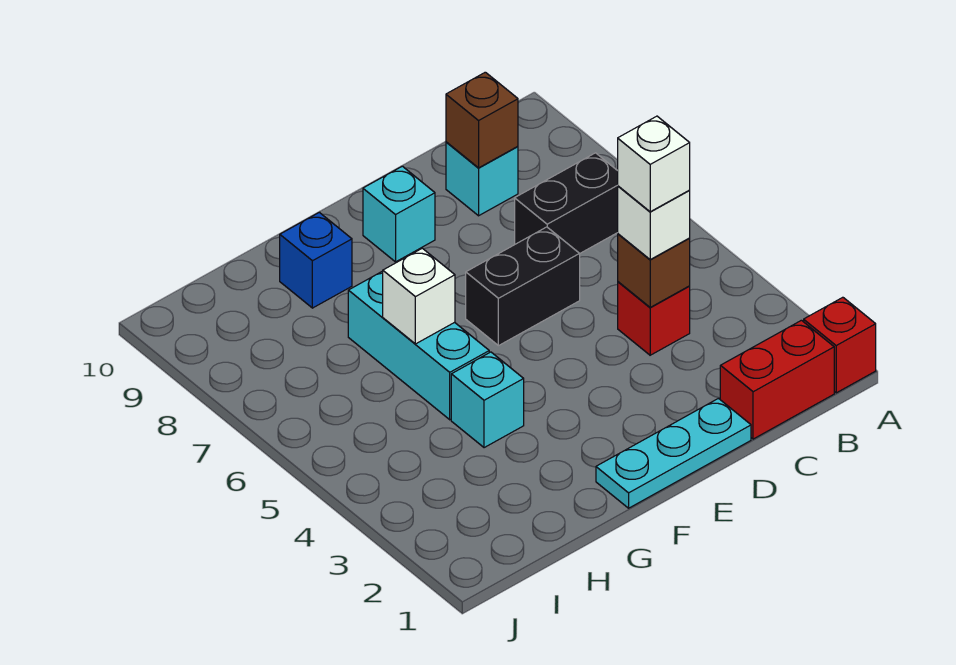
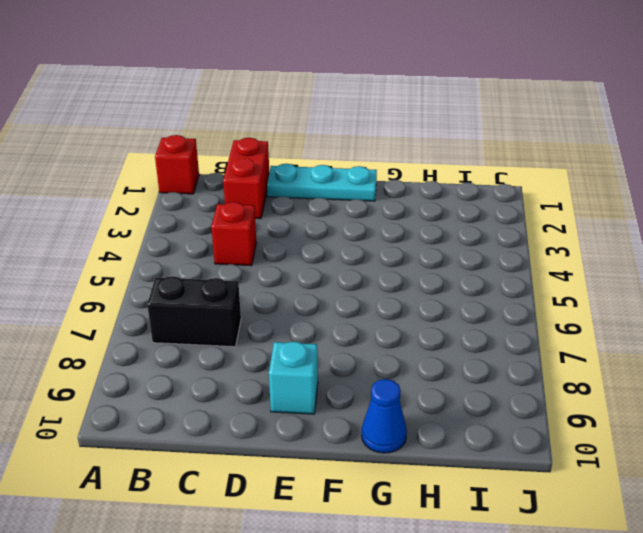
red 1x2 brick [223,138,269,219] -> red 1x2 brick turned to [720,320,834,439]
blue 1x1 cone [362,379,407,453] -> none
none -> cyan 1x1 brick [446,142,518,216]
none -> black 1x2 brick [466,227,580,346]
none -> cyan 1x1 brick [451,352,524,448]

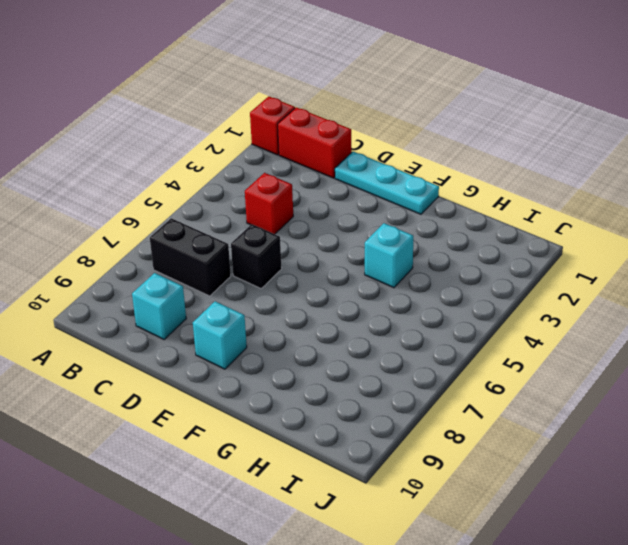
black 1x1 brick [231,224,282,288] -> black 1x2 brick [466,227,580,346]
none -> cyan 1x3 brick [348,271,489,420]
none -> blue 1x1 brick [280,212,352,308]
none -> brown 1x1 brick [618,234,690,307]

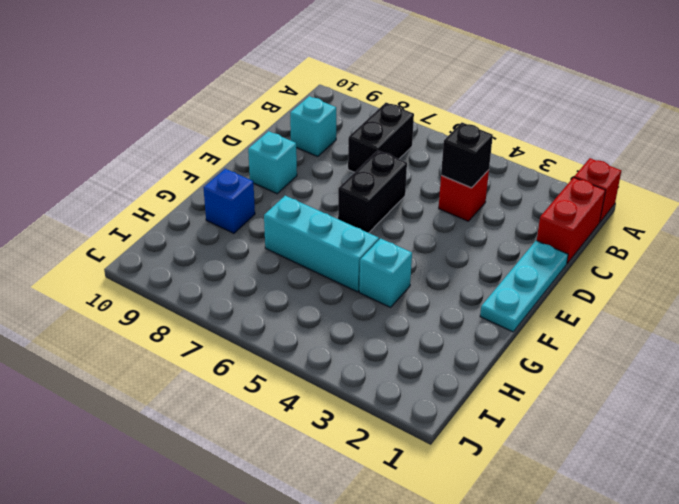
black 1x1 brick [441,123,493,188] -> brown 1x1 brick [618,234,690,307]
none -> brown 1x1 brick [446,72,518,168]
none -> white 1x1 brick [383,248,455,344]
none -> white 1x1 brick [618,186,690,259]

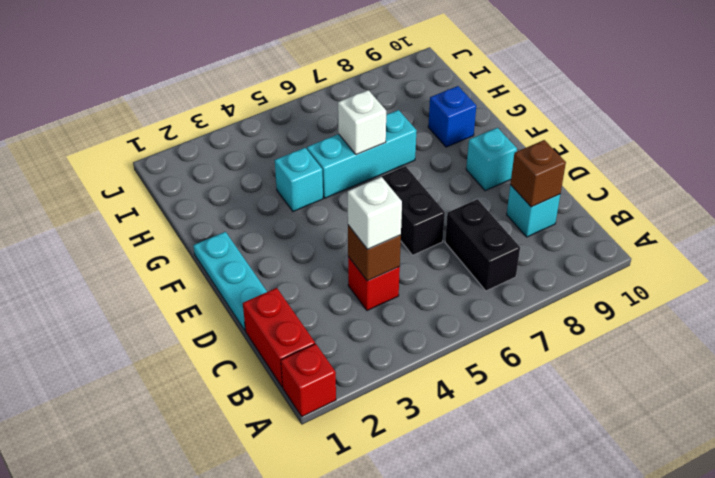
none -> white 1x1 brick [618,116,690,212]

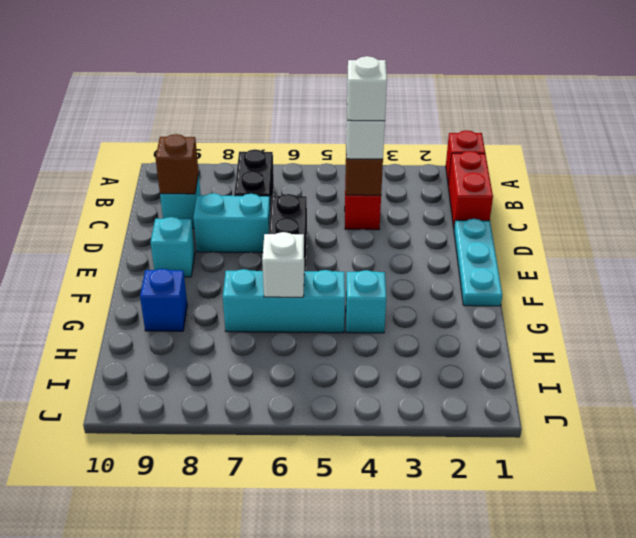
cyan 1x2 brick [193,193,270,253] -> none

